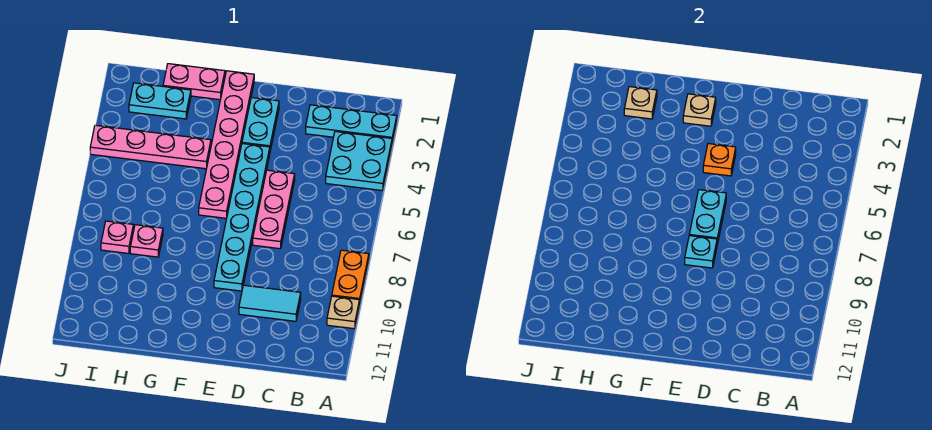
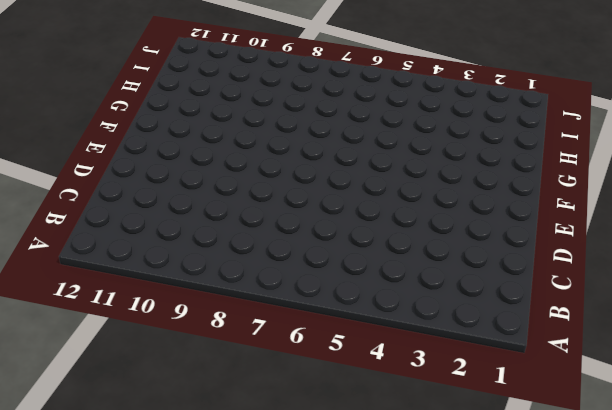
none -> cyan 1x3 plate [306,105,397,144]
none -> cyan 2x2 plate [326,131,392,191]
none -> orange 1x2 plate [332,250,369,302]

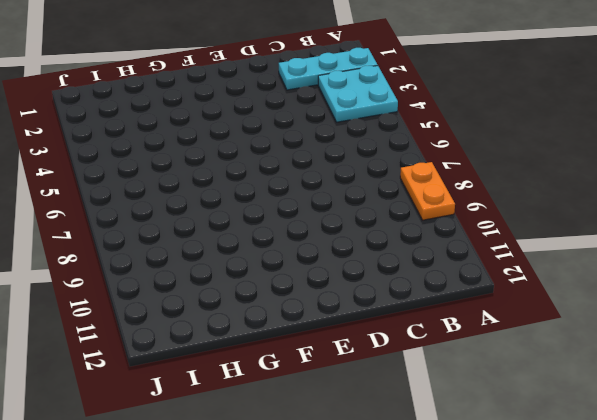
none -> tan 1x1 plate [327,296,360,329]
none -> cyan 1x2 tile [239,285,301,321]
none -> pink 1x3 plate [253,170,295,249]

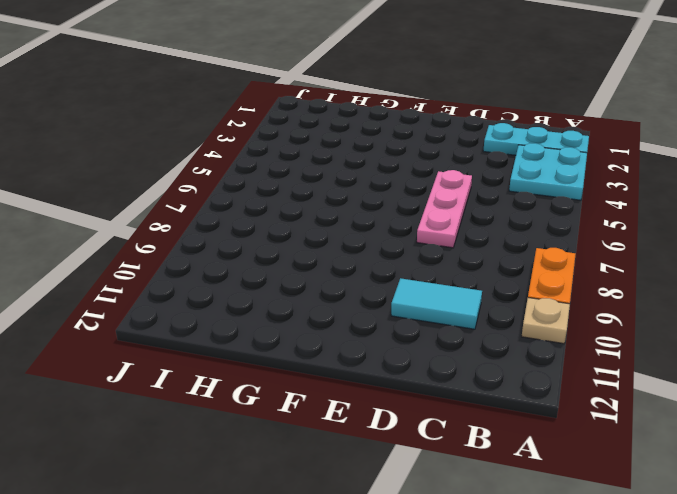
none -> cyan 1x2 plate [242,97,279,151]
none -> cyan 1x6 plate [214,144,270,291]
none -> pink 1x6 plate [199,71,254,218]

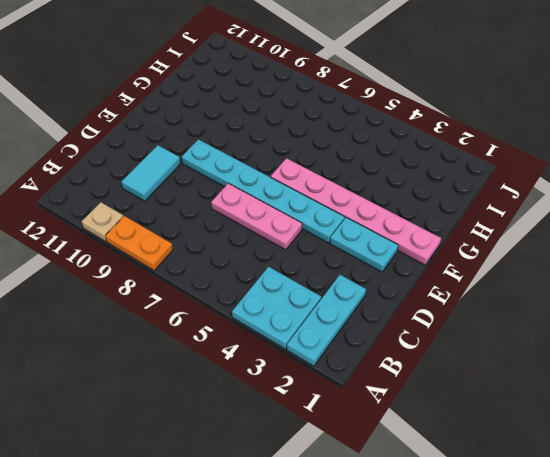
none -> pink 1x2 plate [163,64,225,100]
none -> pink 1x4 plate [90,125,211,169]
none -> cyan 1x2 plate [129,83,191,119]

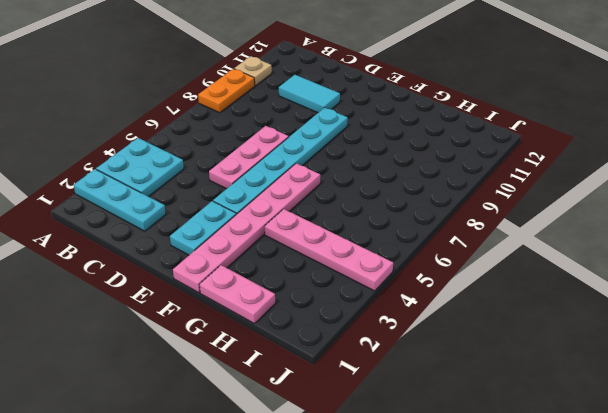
none -> cyan 1x2 plate [129,83,191,119]
none -> pink 1x1 plate [130,225,163,257]
none -> pink 1x1 plate [101,221,134,253]

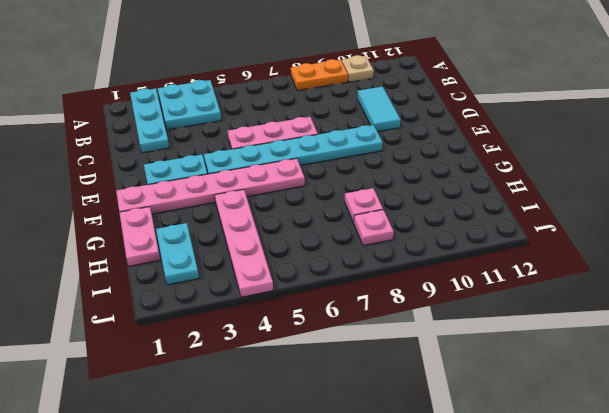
none -> orange 1x1 plate [703,144,736,176]
none -> cyan 1x2 plate [689,190,726,244]
none -> cyan 1x1 plate [685,236,717,268]

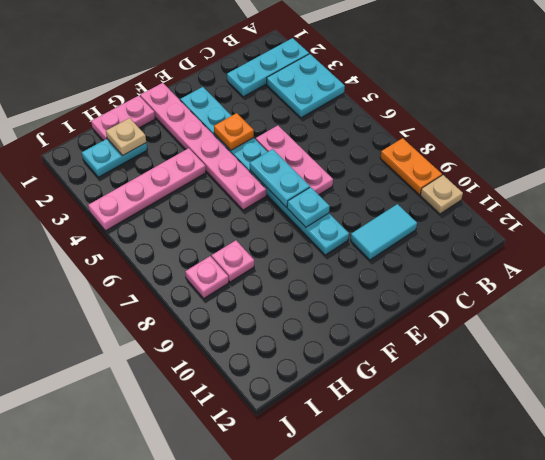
none -> tan 1x1 plate [683,94,716,126]

